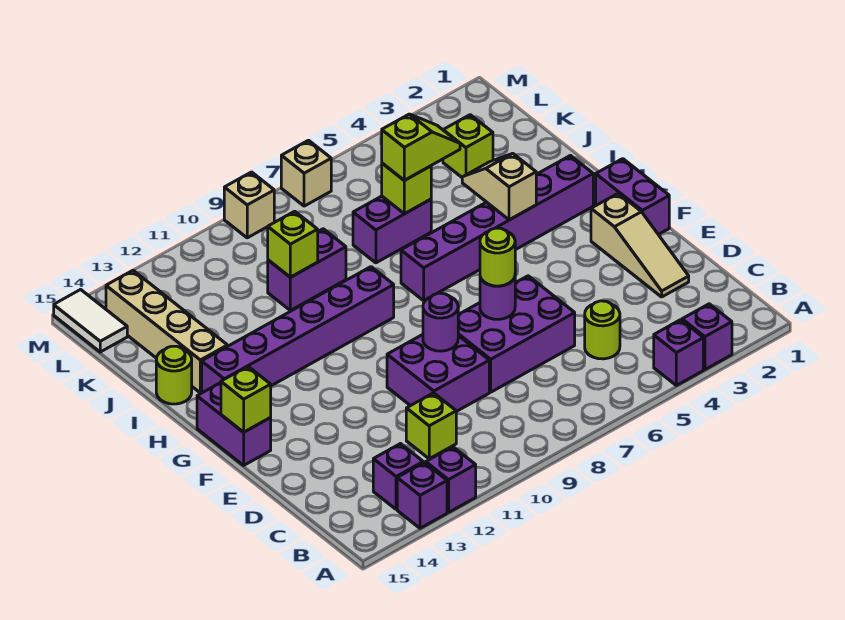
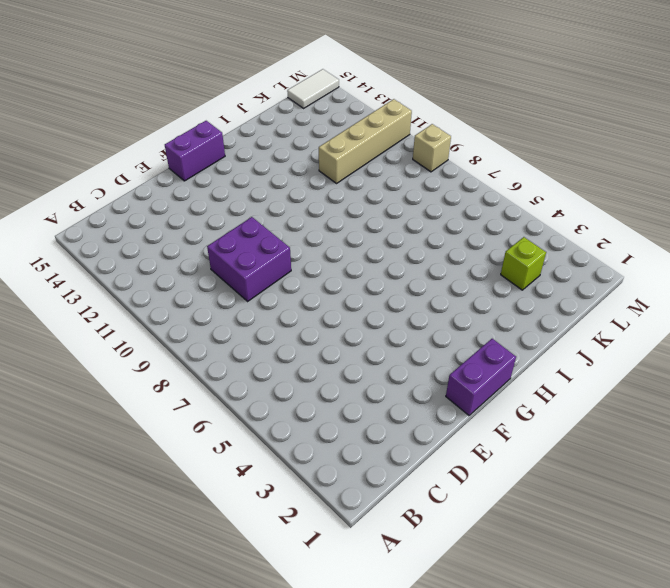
tan 1x4 brick [319,99,412,183] -> tan 1x4 brick moved to [106,271,227,393]
none -> purple 1x1 brick [682,304,732,370]
none -> purple 1x1 brick [654,320,703,385]
none -> purple 1x1 brick [426,447,476,512]
none -> purple 1x1 brick [397,463,447,528]

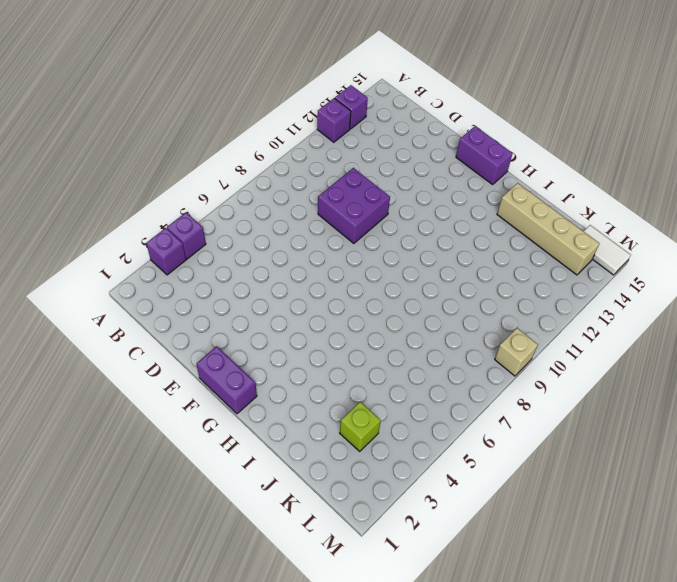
none -> purple 1x1 brick [373,444,423,509]
none -> lime 1x1 round brick [585,301,620,359]
none -> lime 1x1 brick [406,393,456,459]
none -> tan 1x3 slope [591,193,689,297]

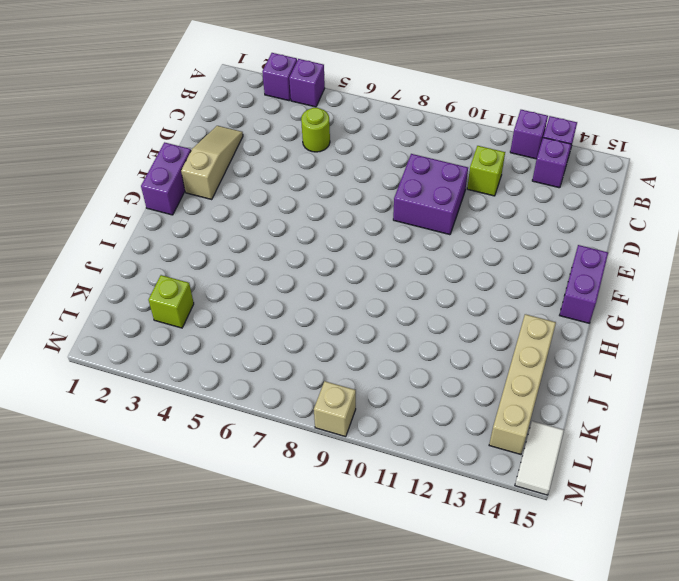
none -> purple 2x3 brick [458,276,575,392]
none -> purple 1x6 brick [401,156,593,301]
none -> purple 1x6 brick [202,267,394,393]
none -> lime 1x1 round brick [156,346,192,404]

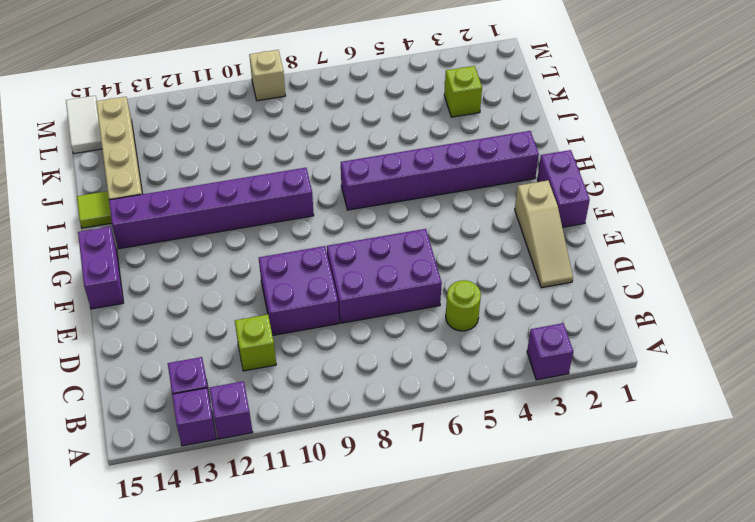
lime 1x1 tile [77,191,112,228] -> lime 1x1 round brick [156,346,192,404]
none -> purple 1x1 brick [654,320,703,385]
none -> purple 1x2 brick [353,196,431,263]
none -> purple 1x2 brick [268,229,346,310]
none -> tan 1x1 brick [281,140,331,206]

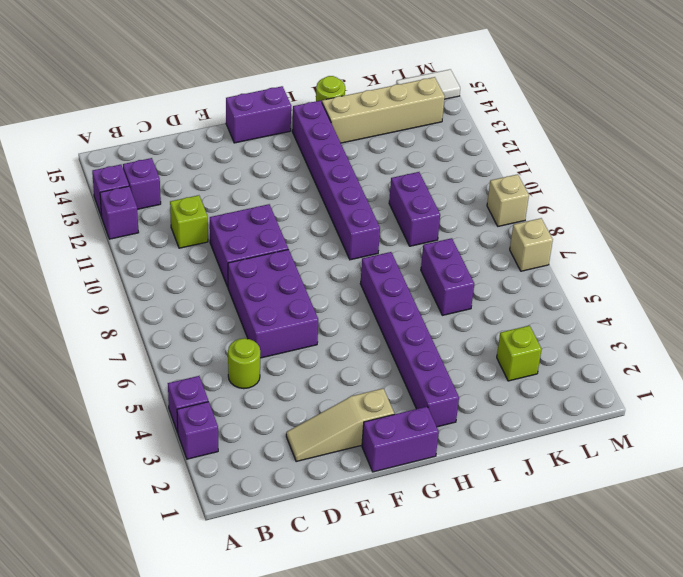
none -> purple 1x1 round brick [480,277,515,319]
none -> purple 1x1 round brick [423,293,458,351]
none -> lime 1x1 brick [221,366,271,432]
none -> tan 1x2 slope [462,153,536,220]

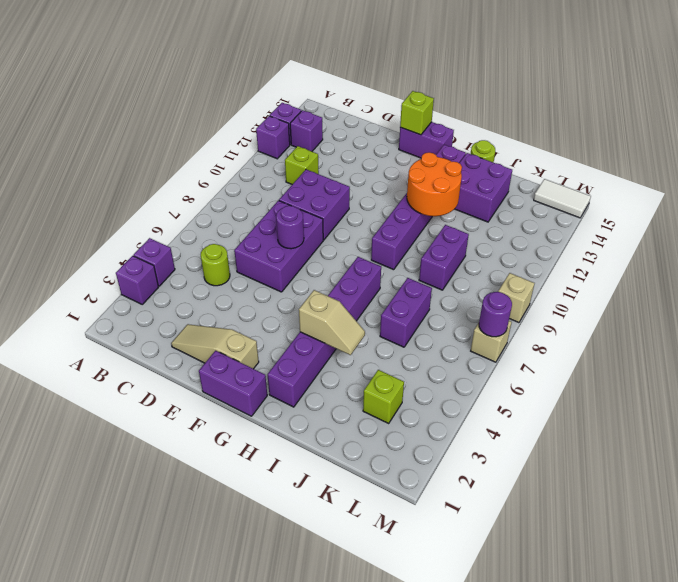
orange 2x2 round brick [407,152,462,216] -> none
purple 2x2 brick [455,153,512,222] -> tan 1x4 brick [106,271,227,393]
purple 1x1 round brick [479,292,512,337] -> purple 1x1 round brick moved to [423,293,458,351]
none -> lime 1x1 brick [382,163,431,214]
none -> lime 1x1 brick [268,211,318,277]
none -> lime 1x1 round brick [480,228,515,286]
none -> lime 1x2 slope [382,114,460,180]

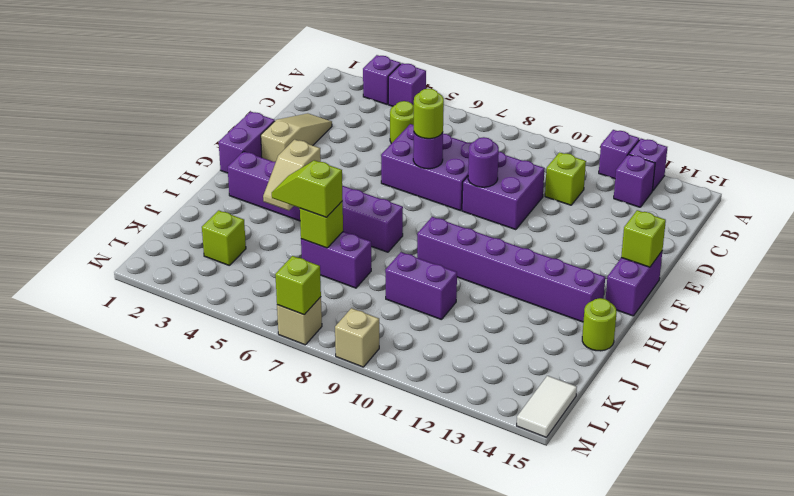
lime 1x1 brick [275,256,321,315] -> lime 1x1 brick moved to [268,211,318,277]
none -> tan 1x4 brick [106,271,227,393]

